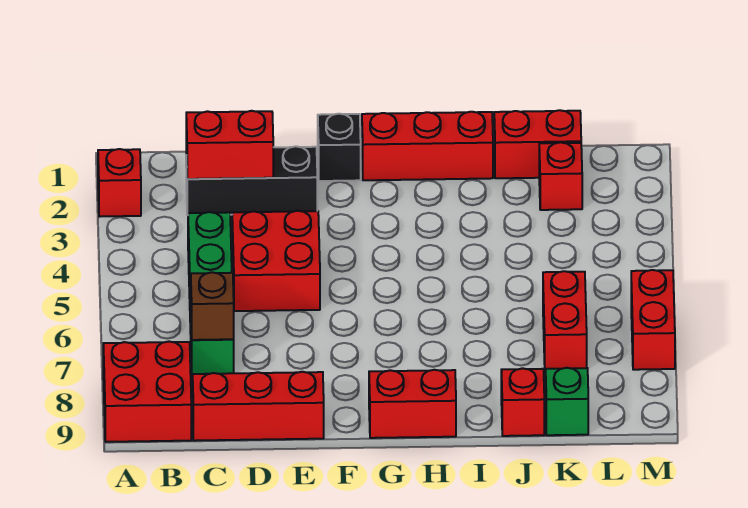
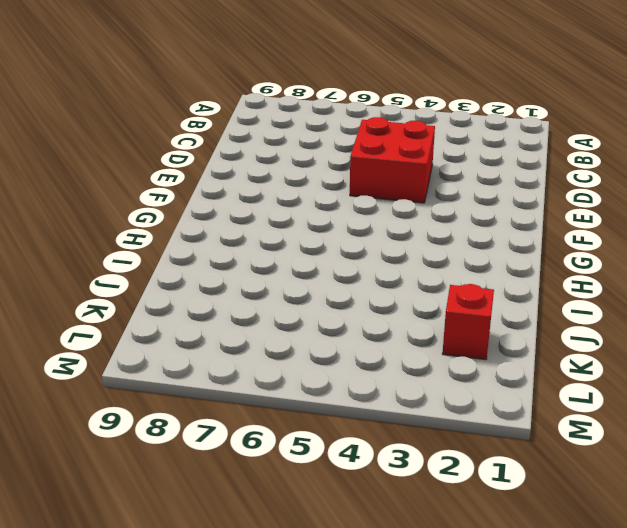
none -> red 1x1 brick [98,149,141,217]
none -> red 2x2 brick [103,342,191,442]
none -> black 1x3 brick [186,146,317,215]

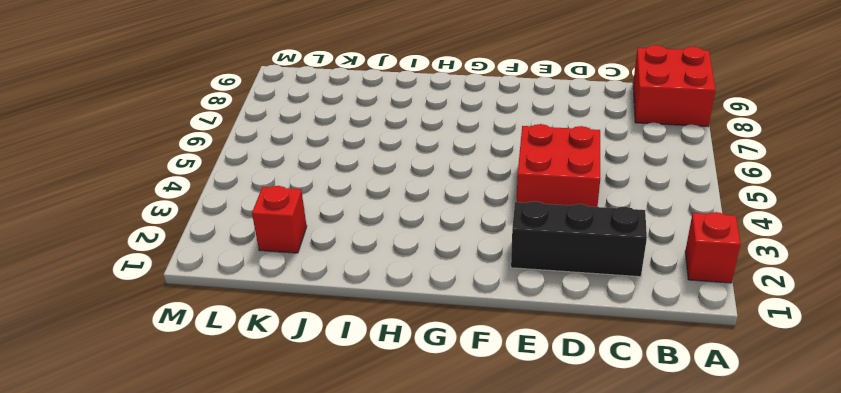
none -> green 1x4 brick [188,212,234,376]
none -> red 1x3 brick [193,372,324,441]
none -> black 1x1 brick [318,114,361,181]

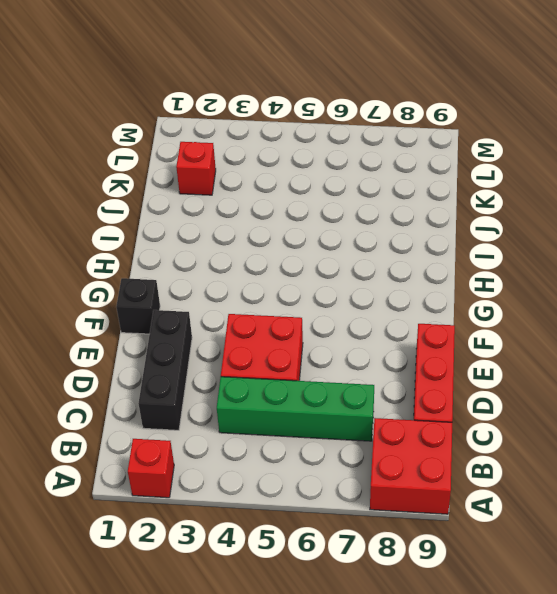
none -> red 1x3 brick [362,112,493,180]
none -> red 1x2 brick [369,370,456,438]
none -> red 1x2 brick [494,110,581,178]

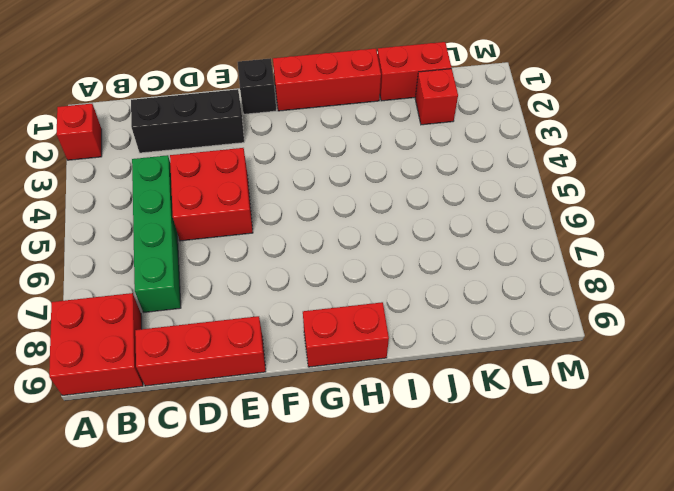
none -> red 1x1 brick [501,368,544,436]
none -> red 1x2 brick [543,271,587,371]
none -> green 1x1 brick [546,368,588,435]

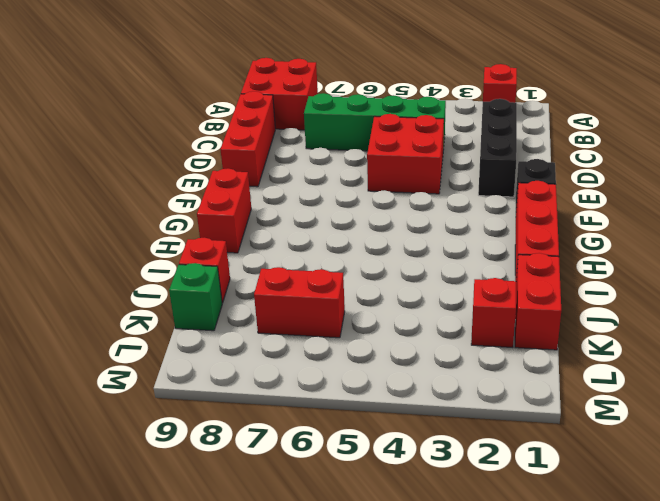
none -> red 1x2 brick [631,270,675,370]
none -> red 1x2 brick [186,111,273,179]
none -> brown 1x1 brick [191,272,234,340]

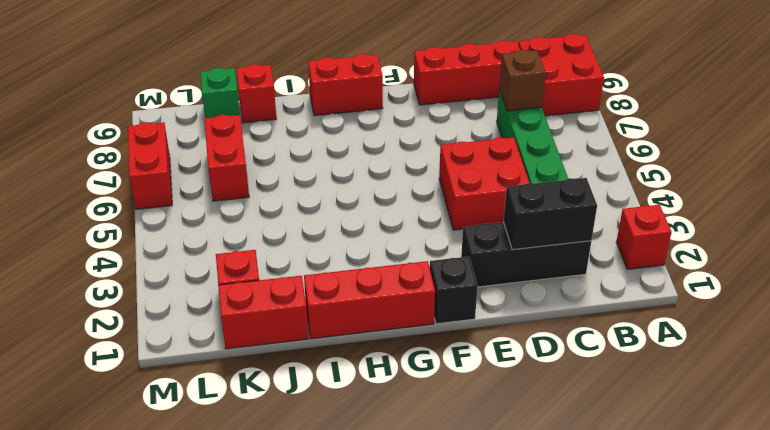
black 1x2 brick [503,178,597,250] -> red 1x2 brick [186,111,273,179]

